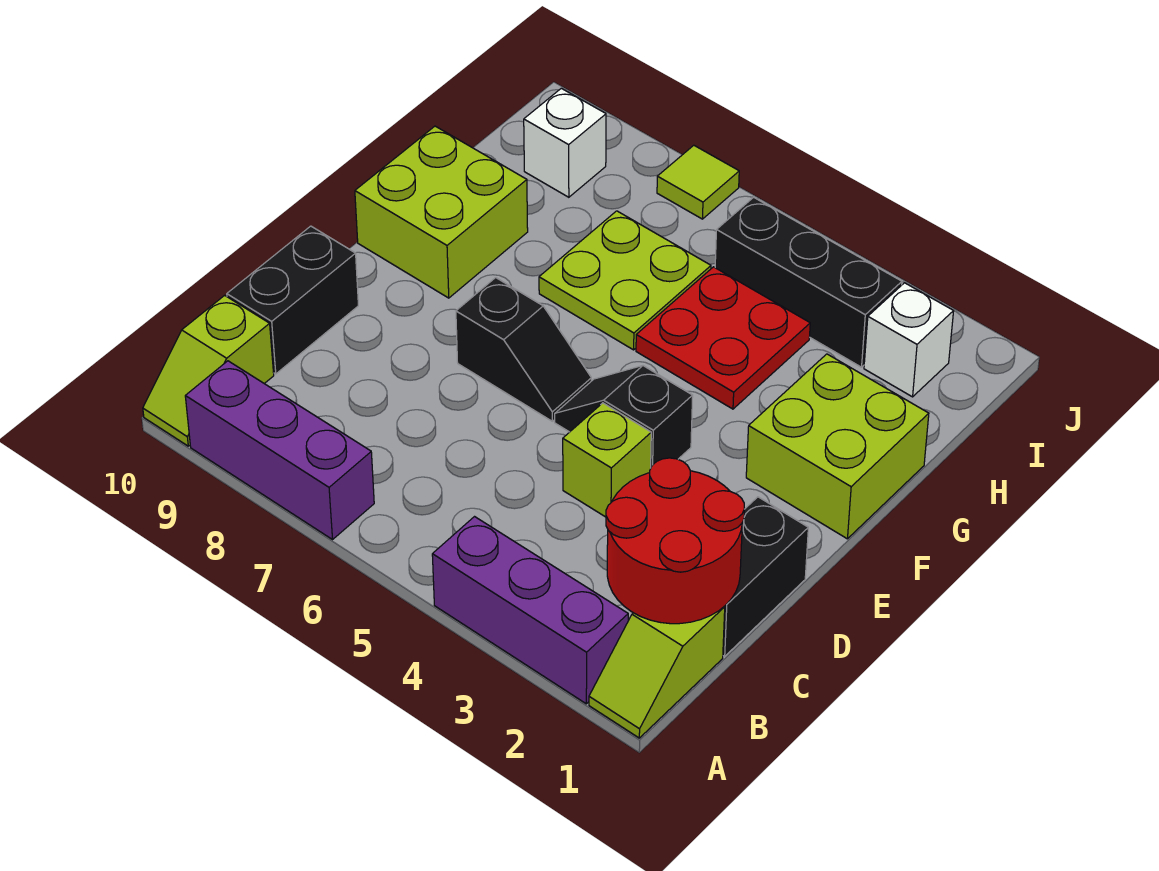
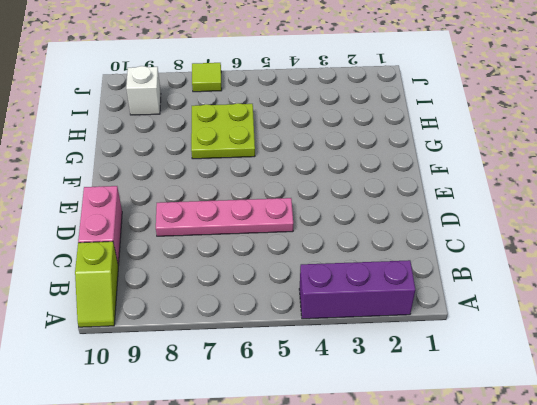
pink 1x2 brick [78,186,122,265] -> black 1x2 brick [227,226,358,374]
pink 1x4 plate [156,198,293,236] -> none
none -> lime 1x2 slope [589,606,725,738]
none -> purple 1x3 brick [185,361,374,539]
none -> black 1x2 brick [723,497,808,656]

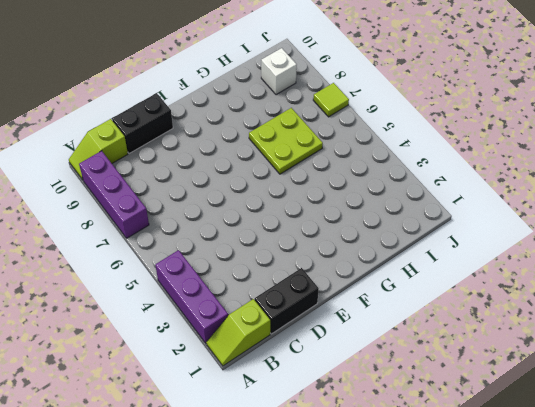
none -> lime 1x1 brick [563,403,651,517]
none -> black 1x2 slope [555,366,693,467]
none -> black 1x2 slope [456,278,591,421]

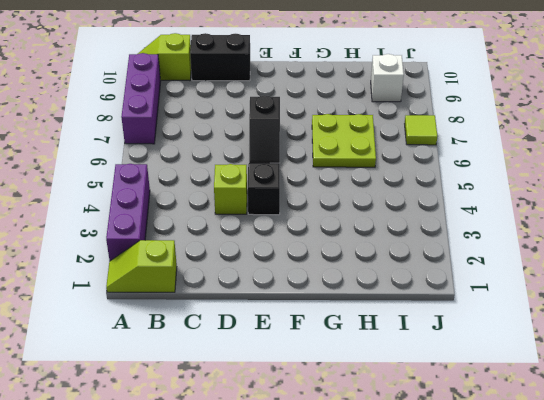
none -> black 1x2 brick [723,497,808,656]
none -> lime 2x2 brick [746,354,929,539]
none -> lime 2x2 brick [355,126,528,298]

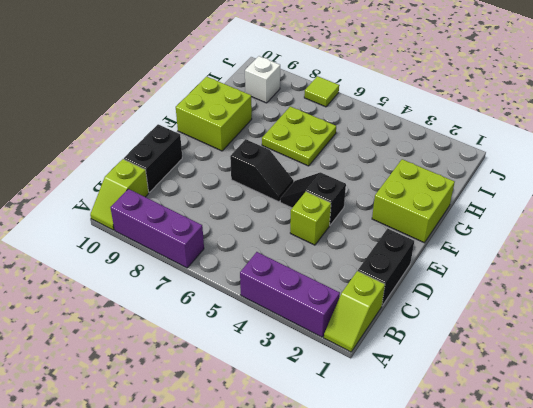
none -> red 2x2 plate [636,267,810,409]
none -> white 1x1 brick [864,283,954,397]
none -> black 1x3 brick [715,197,902,367]

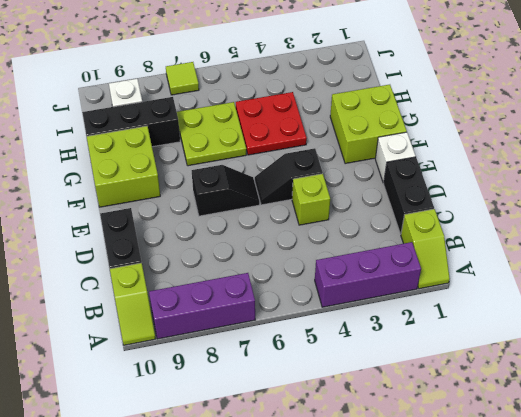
white 1x1 brick [375,132,416,183] -> white 1x1 brick moved to [864,283,954,397]
black 1x3 brick [82,97,180,147] -> black 1x3 brick moved to [715,197,902,367]
none -> red 2x2 round brick [606,458,745,624]

